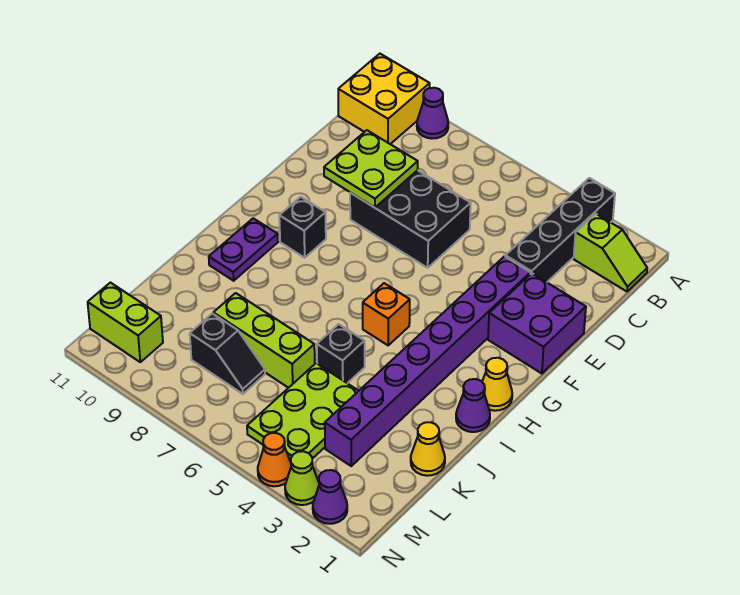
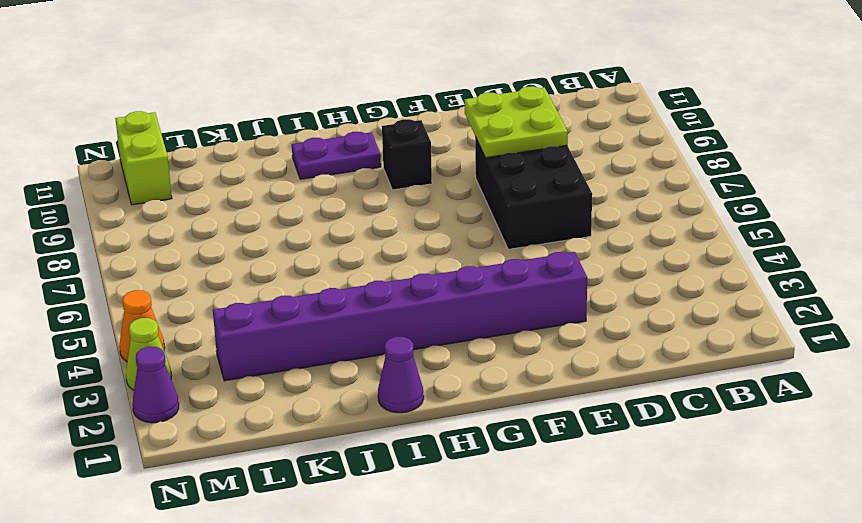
none -> black 1x4 brick [505,178,615,282]
none -> purple 1x1 cone [417,88,448,139]
none -> yellow 2x2 brick [338,54,430,144]

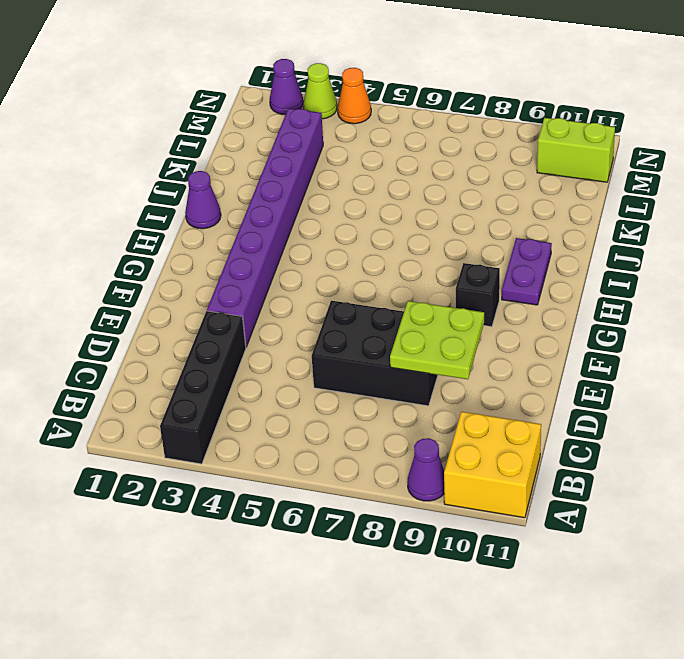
none -> lime 1x2 slope [574,214,647,291]
none -> purple 2x2 brick [488,273,586,374]
none -> yellow 1x1 cone [482,358,512,411]

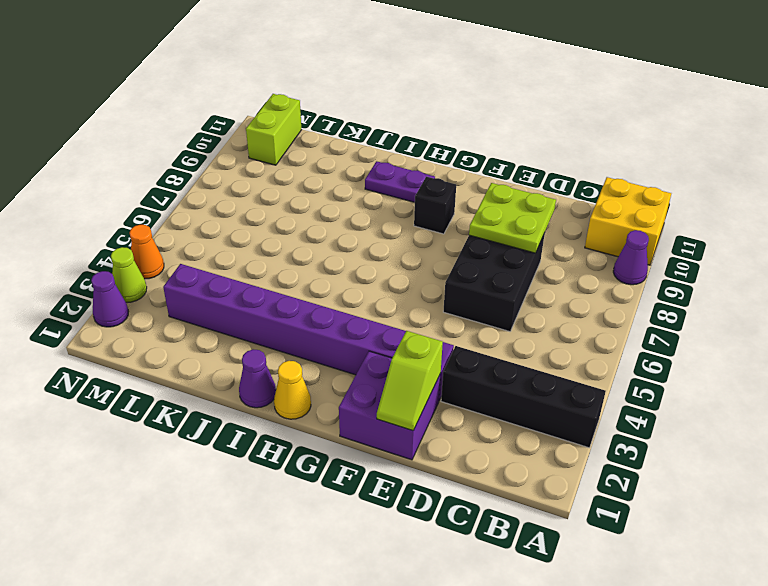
lime 1x2 slope [377,331,443,431] -> lime 1x2 slope moved to [574,214,647,291]
none -> orange 1x1 brick [363,283,410,345]
none -> black 1x1 brick [317,324,365,383]
none -> yellow 1x1 cone [411,422,445,476]

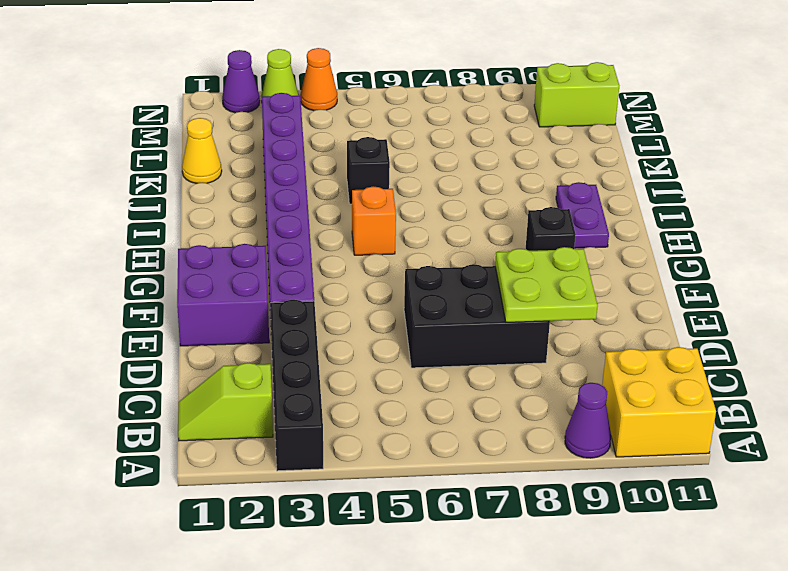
none -> yellow 1x1 cone [482,358,512,411]
none -> purple 1x1 cone [456,379,490,432]
none -> lime 2x3 plate [247,363,358,462]

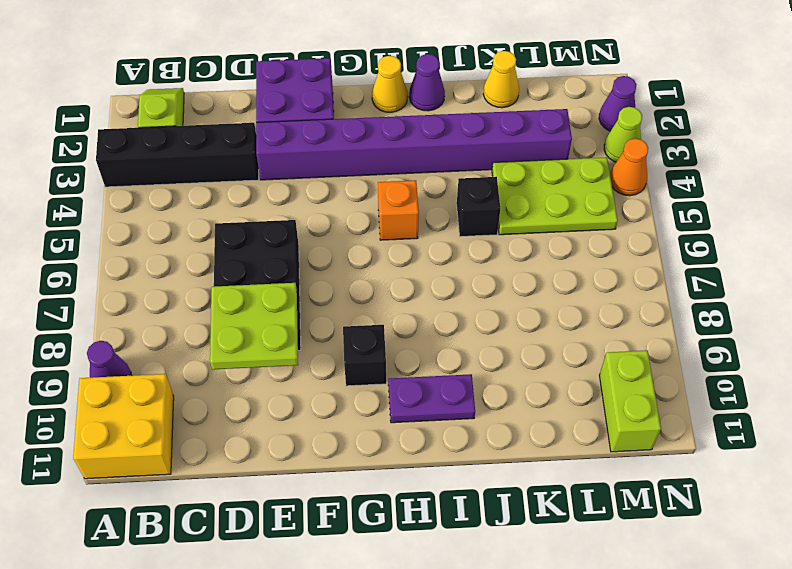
none -> lime 1x3 brick [213,293,315,388]
none -> black 1x2 slope [190,314,265,394]

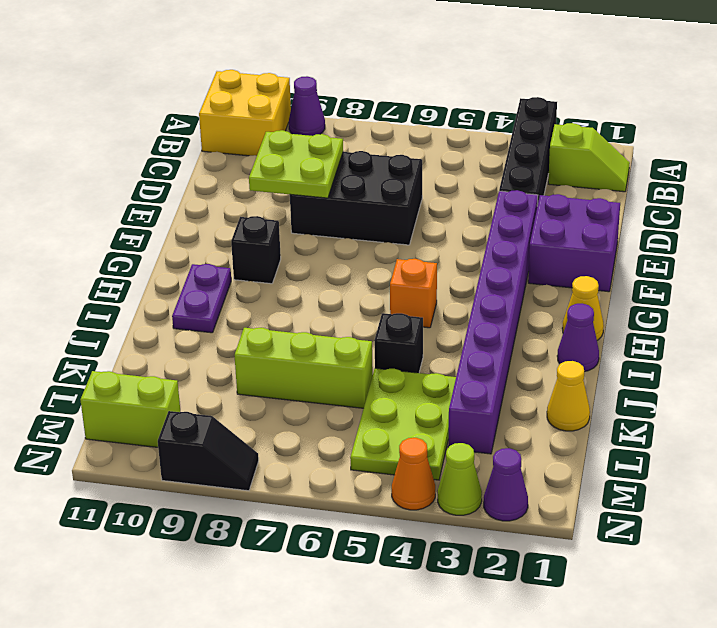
black 1x2 slope [158,411,259,491] -> black 1x2 slope moved to [190,314,265,394]

